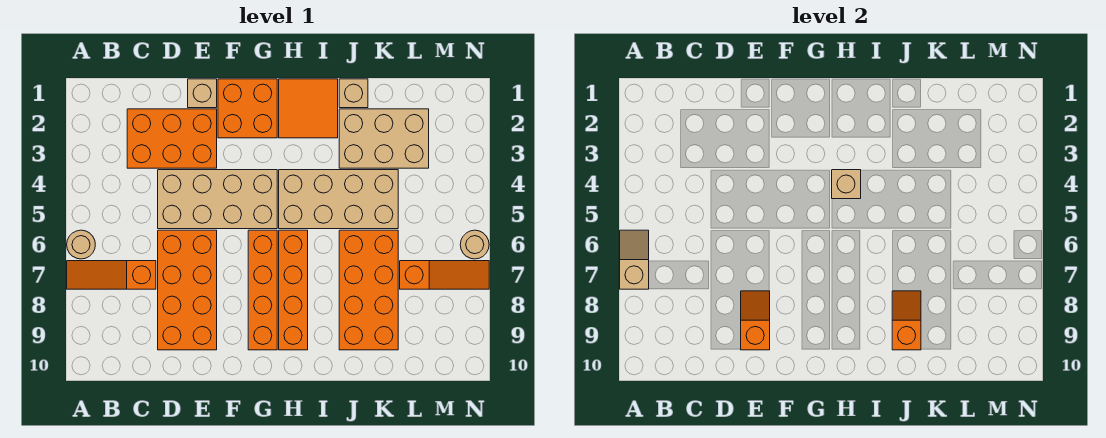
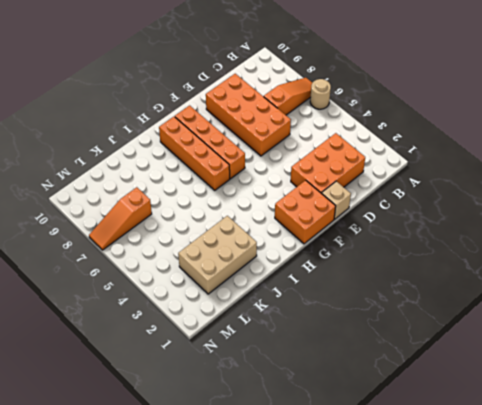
none -> tan 2x4 brick [158,170,277,229]
none -> orange 2x2 tile [279,79,338,138]
none -> tan 2x4 brick [279,170,398,229]

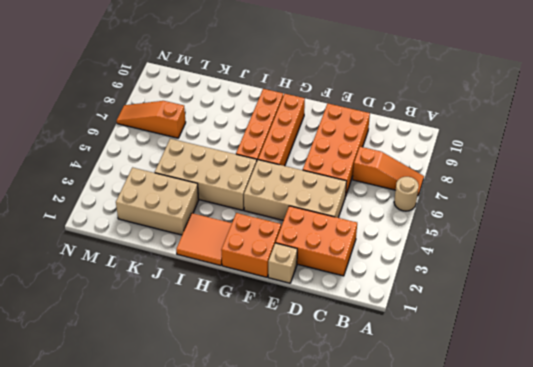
none -> tan 1x1 brick [339,79,368,108]
none -> orange 2x4 brick [339,230,398,350]
none -> tan 1x1 round brick [460,230,489,259]

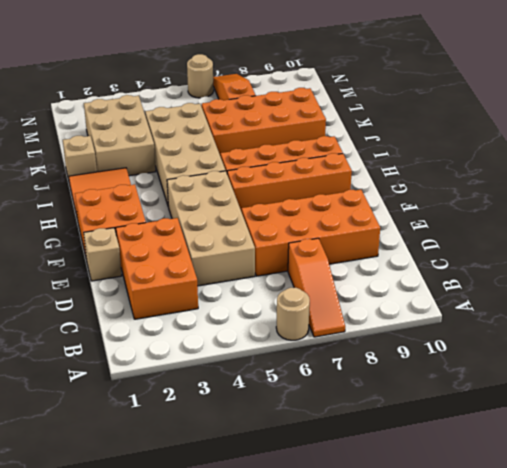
none -> tan 1x2 slope [620,230,649,289]
none -> orange 1x2 slope [741,291,770,350]
none -> tan 1x1 brick [832,170,861,199]

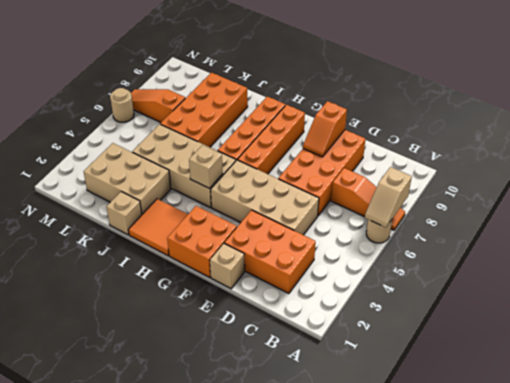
none -> orange 1x2 slope [892,291,921,350]

